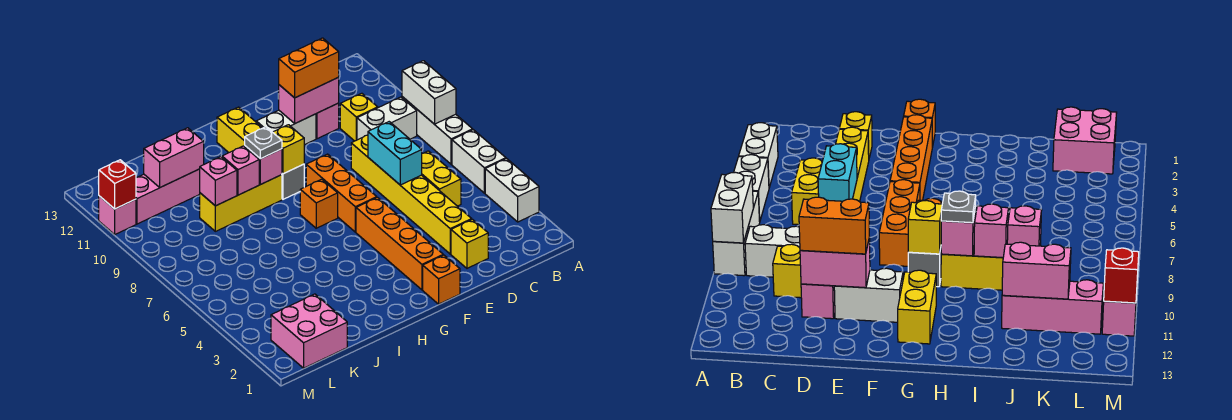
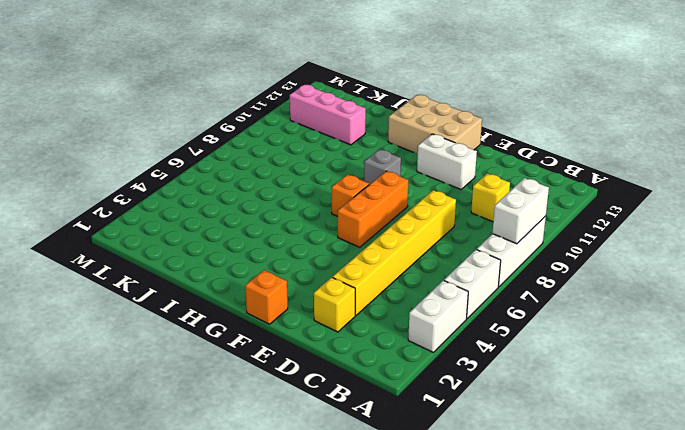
tan 2x3 brick [388,95,482,154] -> yellow 1x2 brick [217,107,262,152]
none -> white 1x2 brick [357,97,417,140]
none -> yellow 1x2 brick [422,151,461,206]
none -> pink 1x1 brick [316,103,339,139]
none -> orange 1x4 brick [356,197,443,290]

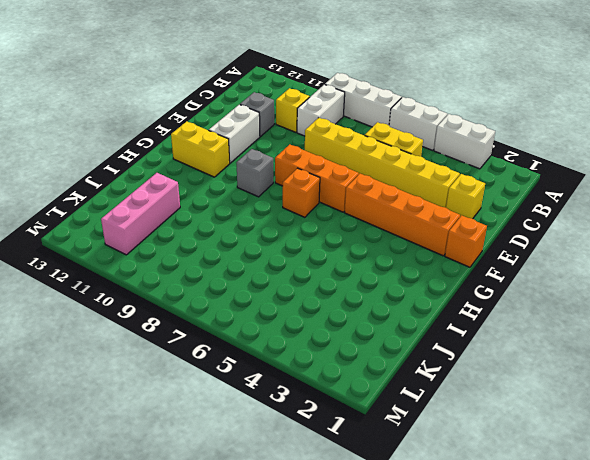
grey 1x1 brick [240,92,274,137] -> pink 1x1 brick [316,103,339,139]
none -> yellow 1x3 brick [200,175,282,231]
none -> pink 2x2 brick [271,294,347,368]
none -> pink 1x1 brick [99,196,136,234]
none -> white 1x2 brick [402,61,456,124]

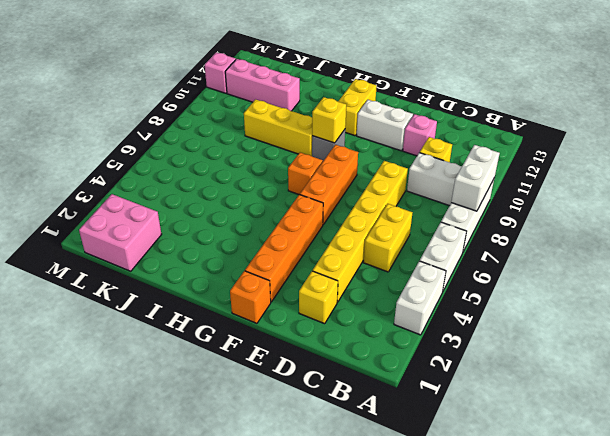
none -> cyan 1x2 brick [368,122,422,185]
none -> pink 1x2 brick [278,78,339,123]
none -> pink 1x1 brick [245,146,282,185]
none -> pink 1x1 brick [222,146,259,195]

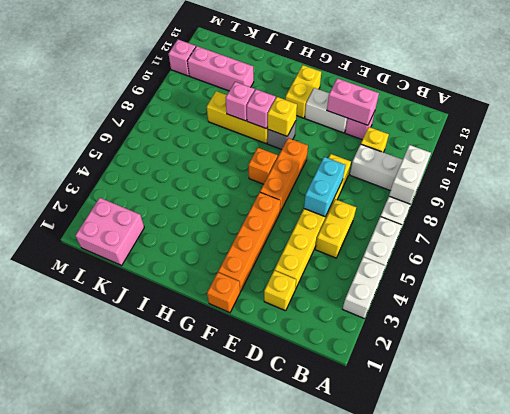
none -> pink 1x1 brick [200,157,237,206]
none -> pink 1x2 brick [143,128,204,187]
none -> red 1x1 brick [99,160,136,209]
none -> orange 1x2 brick [279,38,339,98]

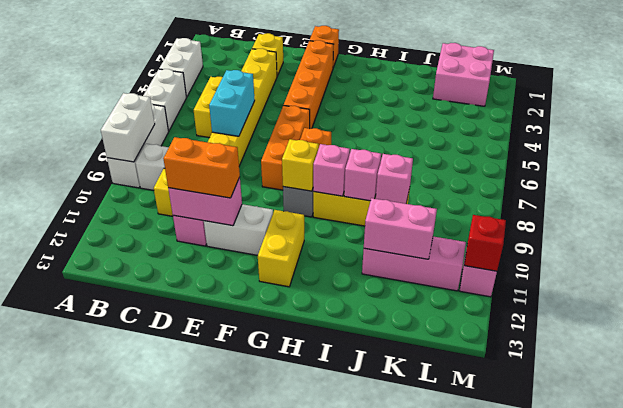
none -> grey 1x1 plate [245,127,282,159]

